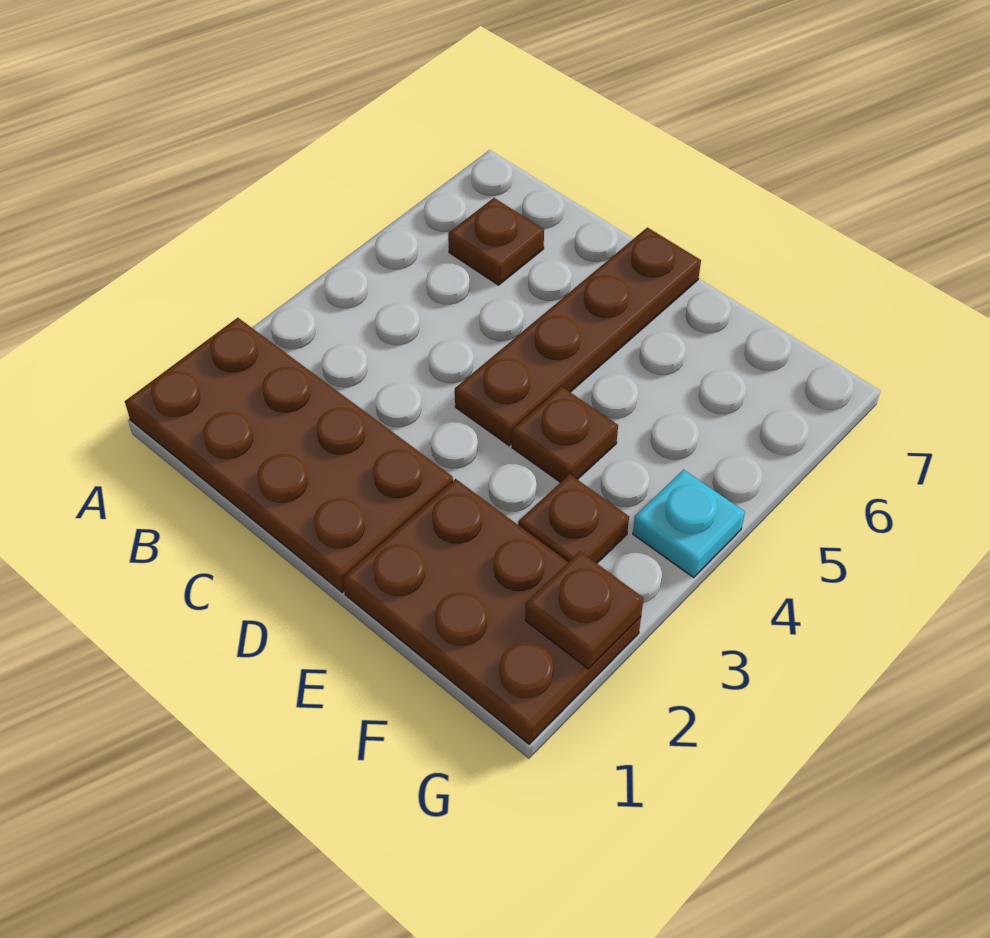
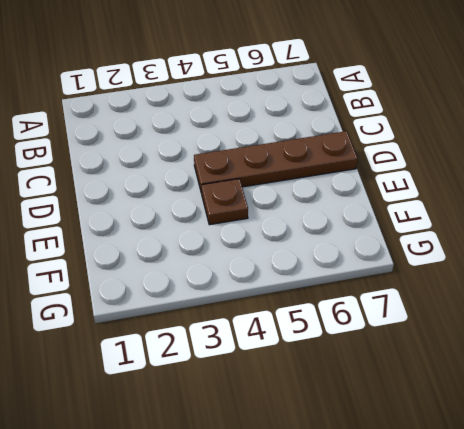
none -> brown 2x4 plate [125,318,453,592]
none -> brown 1x1 plate [448,198,544,285]

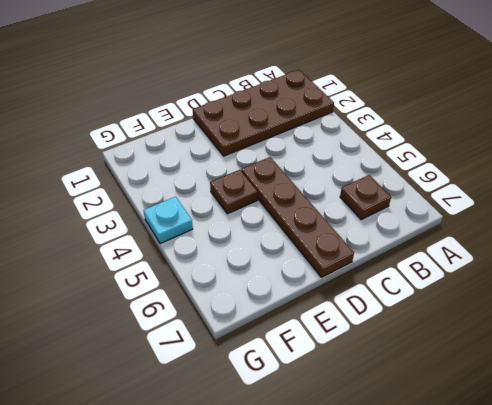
none -> brown 2x3 plate [343,479,641,744]
none -> brown 1x1 plate [518,474,629,563]

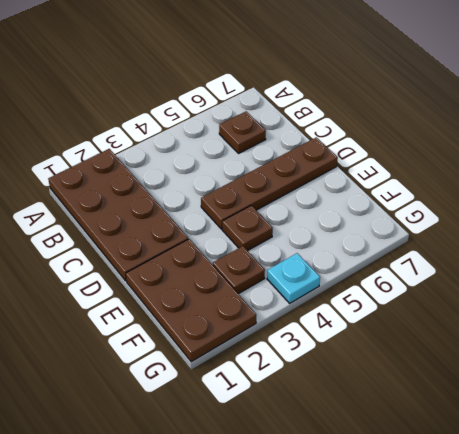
none -> brown 1x1 plate [525,552,644,669]

